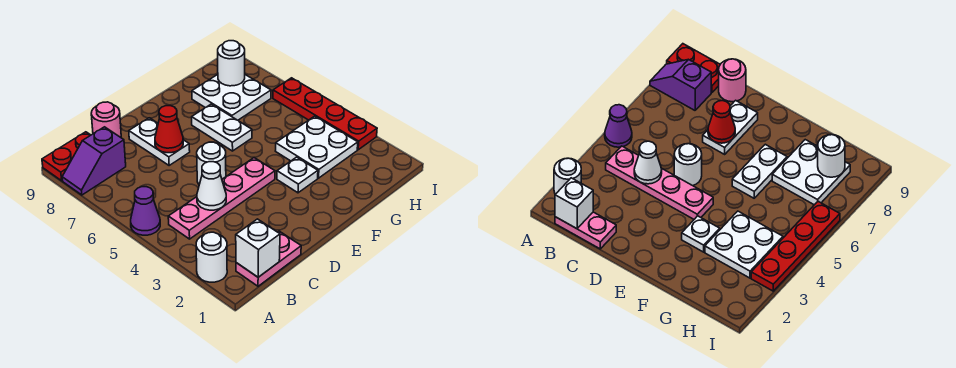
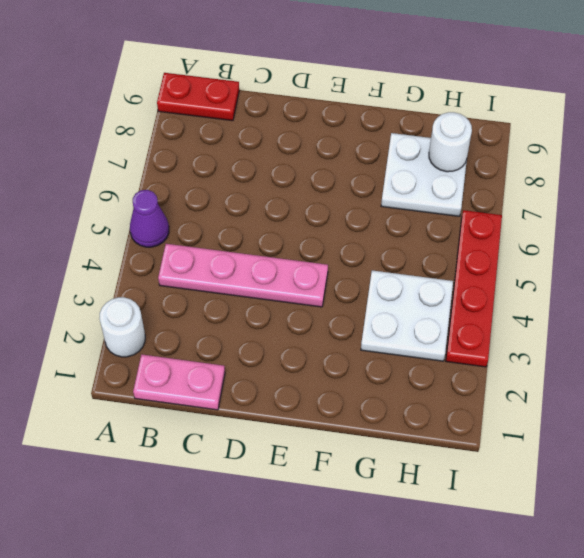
none -> purple 1x2 slope [62,127,126,195]
none -> pink 1x1 round brick [91,102,121,137]
none -> white 1x1 round brick [197,142,226,184]

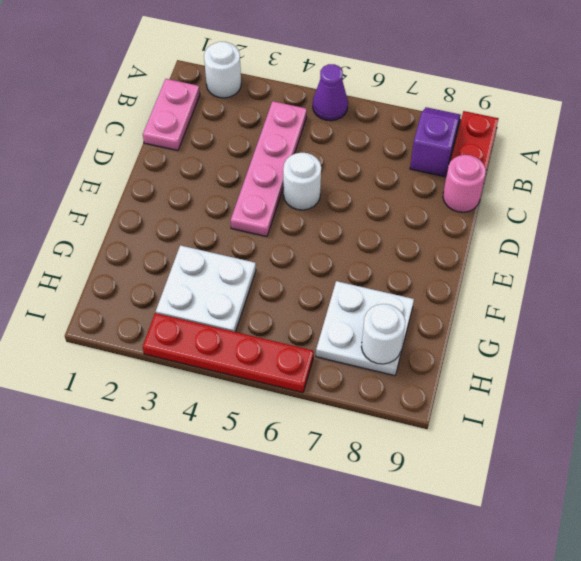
none -> white 1x2 plate [129,118,190,165]
none -> white 1x1 plate [277,157,318,193]
none -> white 1x2 plate [192,104,252,151]

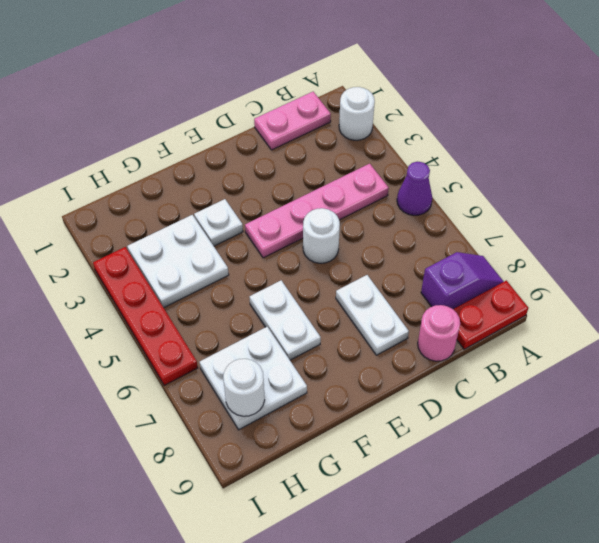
none -> white 1x1 brick [236,219,280,277]
none -> white 1x1 cone [197,162,226,210]
none -> red 1x1 cone [155,106,183,153]

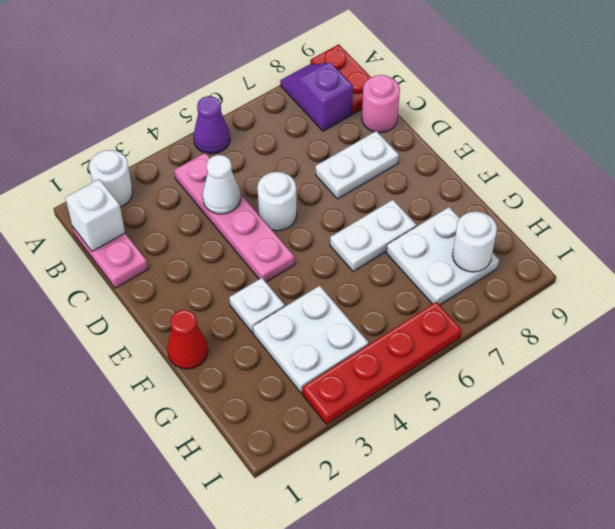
red 1x1 cone [167,310,208,369] -> red 1x1 cone moved to [155,106,183,153]

